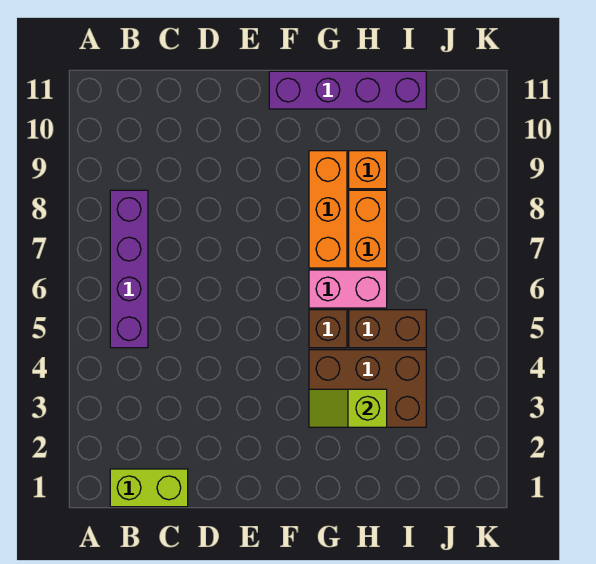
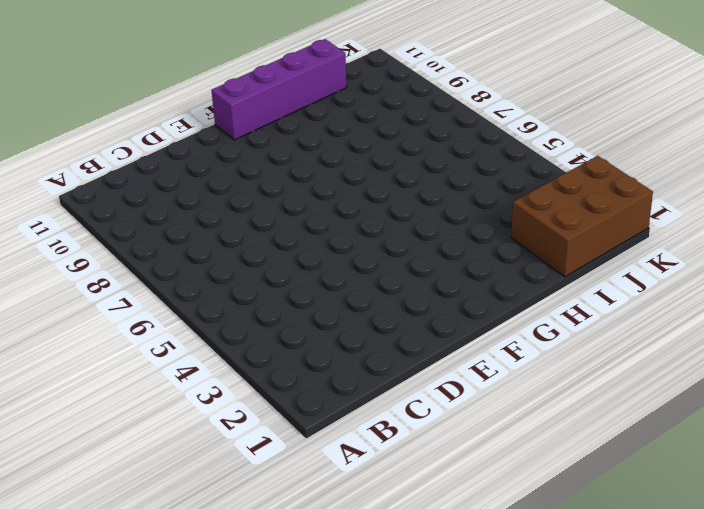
brown 2x3 brick [511,156,653,277] -> brown 2x3 brick moved to [309,350,426,427]
none -> lime 1x2 brick [110,469,188,507]
none -> purple 1x4 brick [110,190,148,348]

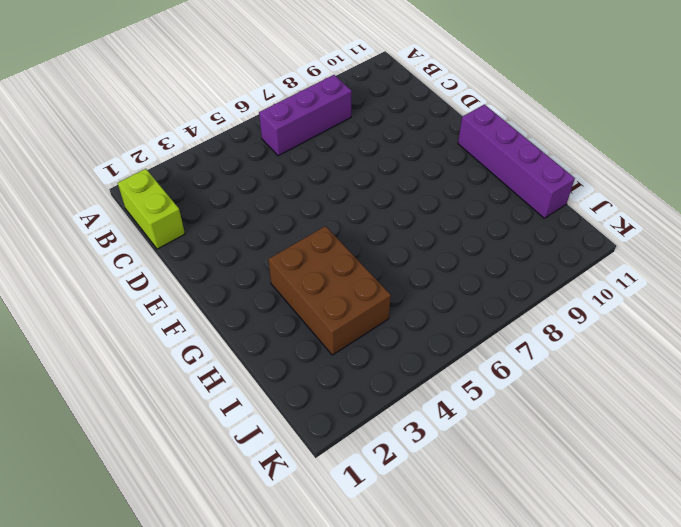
purple 1x3 brick [259,75,352,156] -> purple 1x4 brick [110,190,148,348]
none -> brown 1x1 brick [309,310,347,348]
none -> pink 1x2 brick [309,270,387,308]

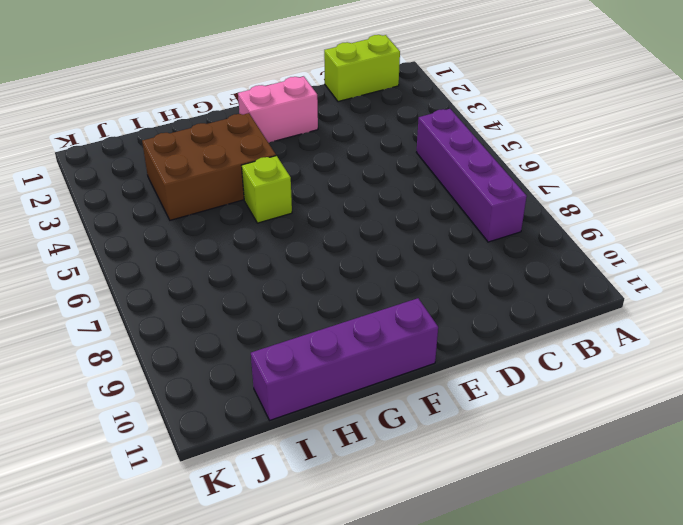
pink 1x2 brick [238,76,318,143] -> pink 1x2 brick moved to [309,270,387,308]
lime 1x1 brick [242,156,292,223] -> brown 1x1 brick [309,310,347,348]
none -> orange 1x3 brick [309,151,347,268]
none -> brown 1x2 brick [349,310,426,348]

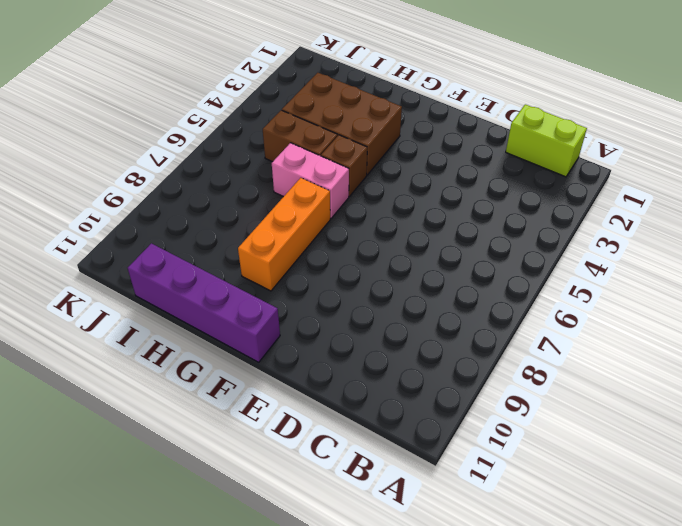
none -> purple 1x4 brick [110,190,148,348]
none -> orange 1x2 brick [349,190,387,268]

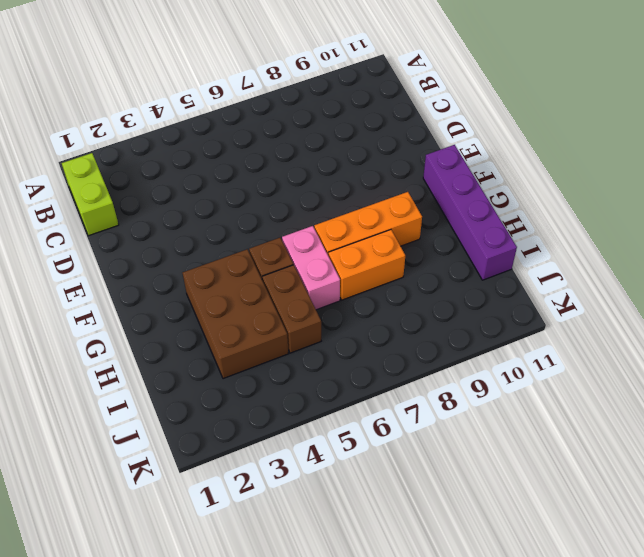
none -> purple 1x4 brick [110,190,148,348]
none -> orange 1x1 brick [349,151,387,189]

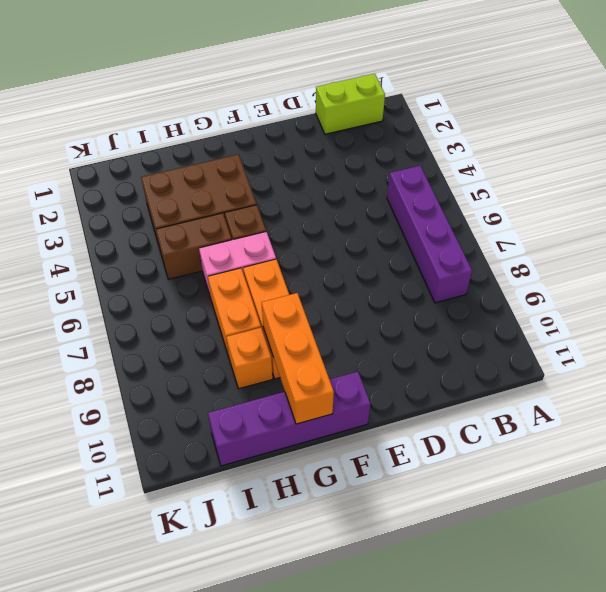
orange 1x3 brick [262,293,334,424] -> none
none -> lime 1x2 slope [309,389,387,427]

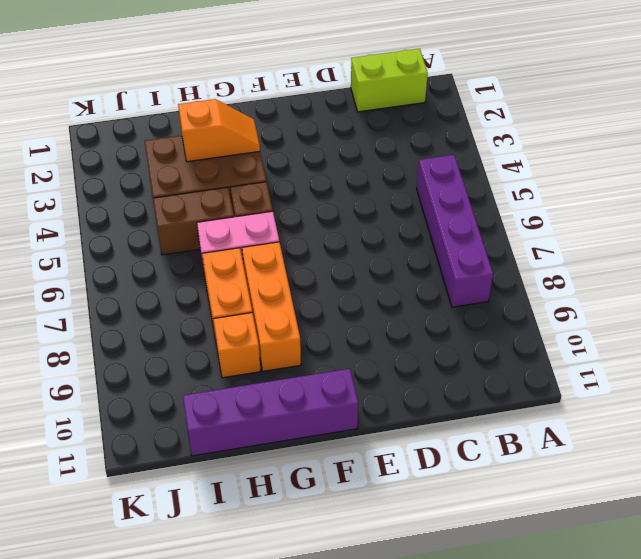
orange 1x2 slope [178,99,260,162] -> lime 1x2 slope [309,389,387,427]

